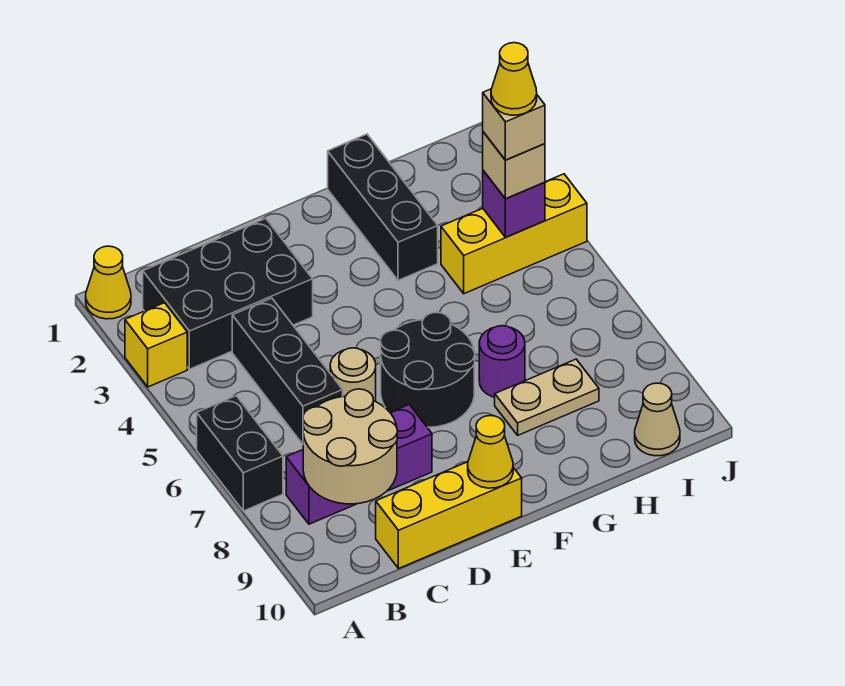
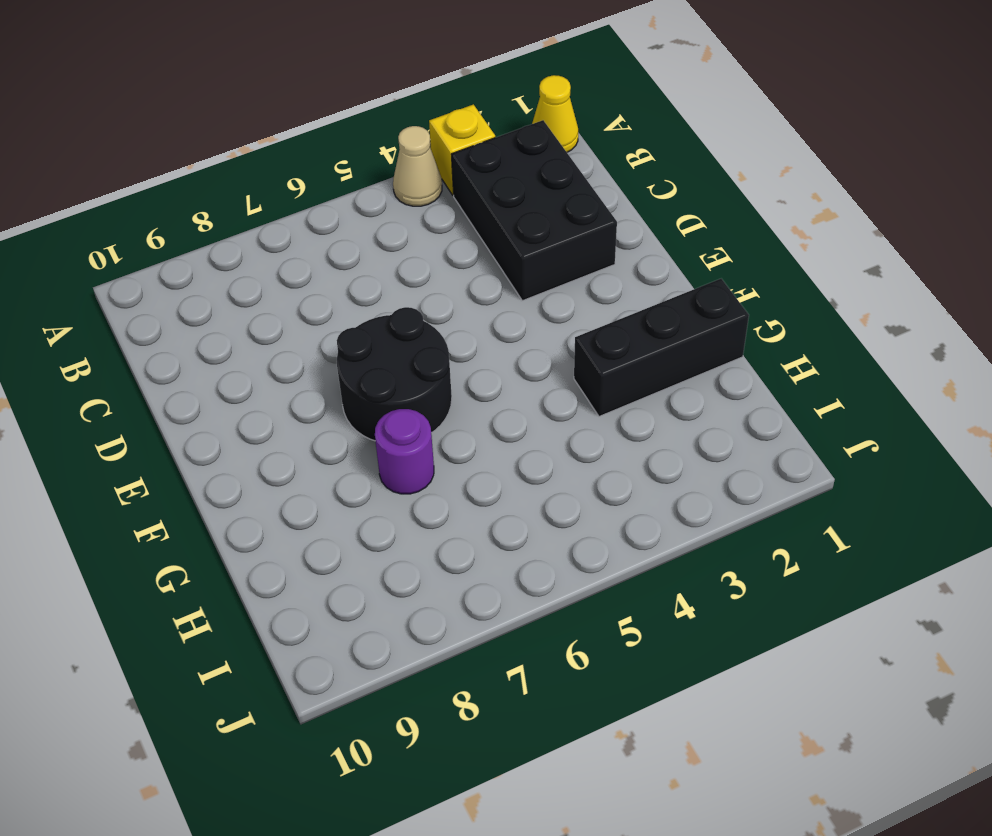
tan 1x1 cone [393,126,442,206] -> tan 1x1 cone moved to [635,383,680,456]
none -> black 1x2 brick [197,396,283,511]
none -> purple 1x3 brick [286,405,432,524]
none -> black 1x3 brick [232,298,343,444]

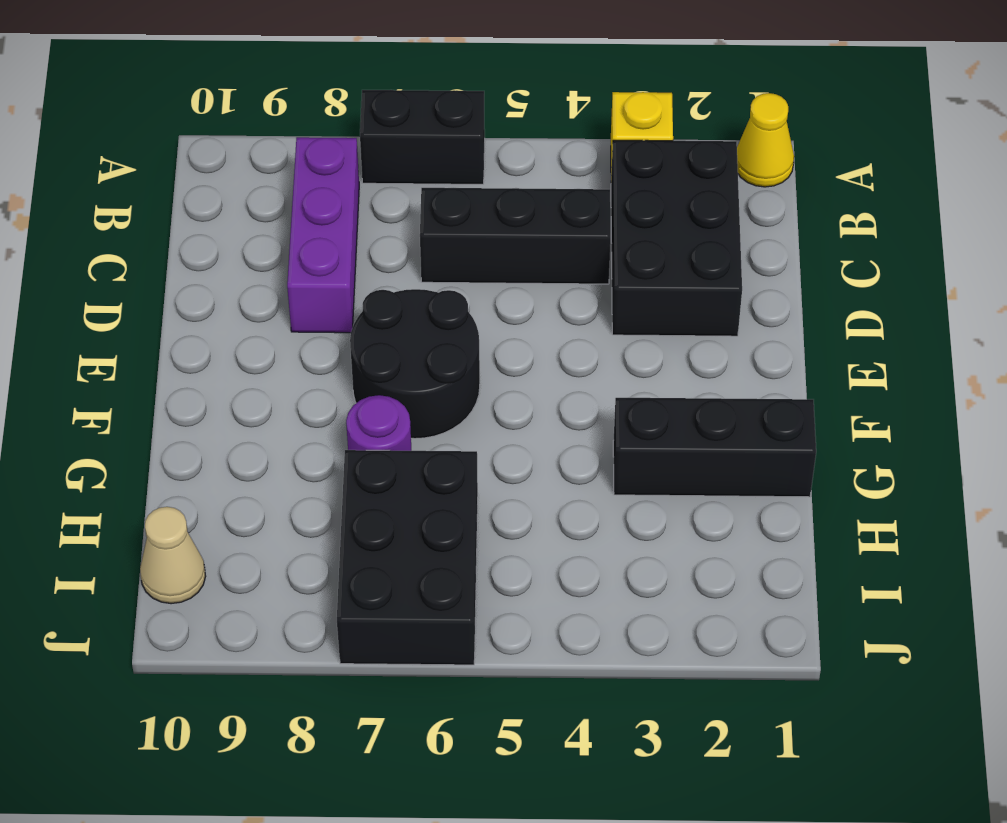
black 2x3 brick [337,450,478,665] -> none
none -> yellow 1x3 brick [376,462,522,569]
none -> tan 1x1 round brick [330,348,376,401]
none -> tan 1x2 plate [495,359,599,435]

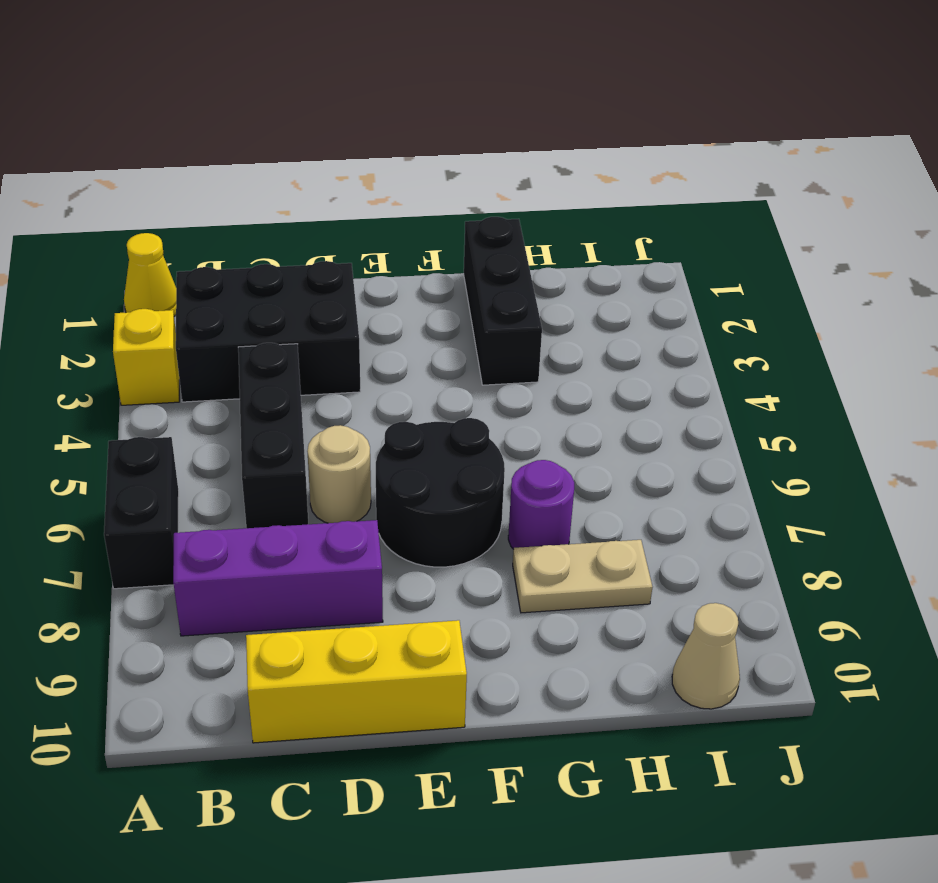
none -> yellow 1x3 brick [441,174,587,294]
none -> tan 2x2 round brick [303,389,397,504]
none -> yellow 1x1 cone [468,416,513,488]

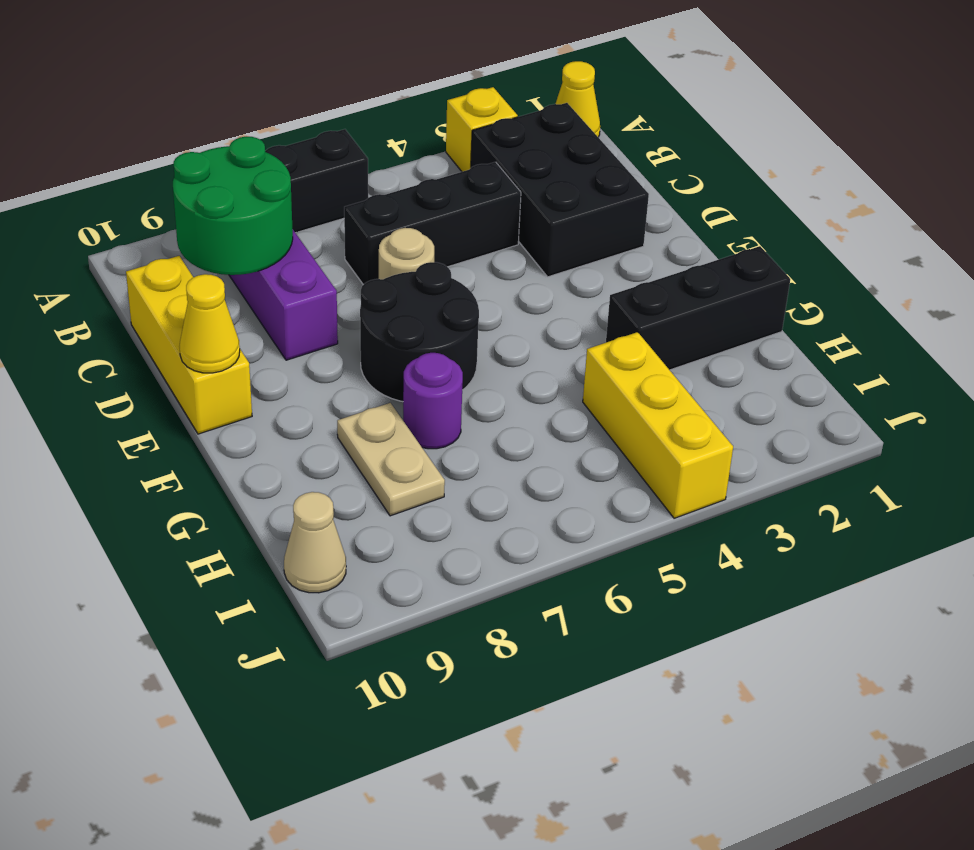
green 2x2 round brick [173,137,293,275] -> tan 2x2 round brick [303,389,397,504]
none -> purple 1x1 brick [483,171,545,237]
none -> tan 1x1 brick [483,132,545,199]
none -> tan 1x1 brick [483,89,545,160]

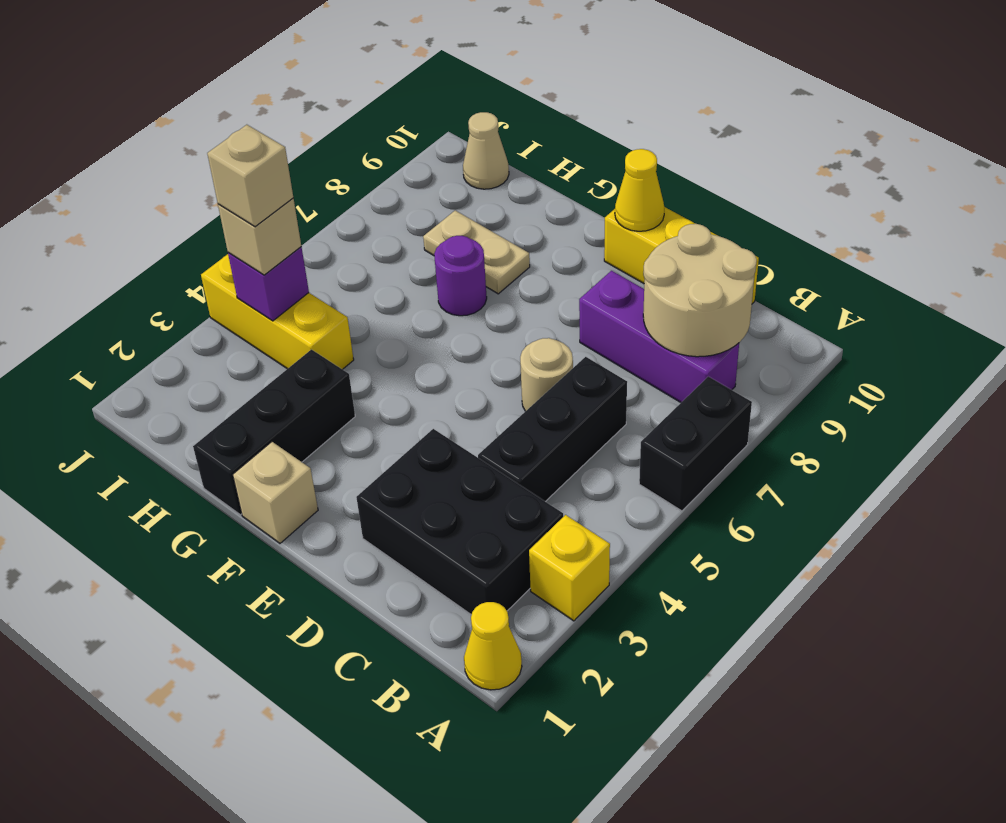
tan 1x1 brick [233,442,318,543] -> none
none -> black 2x2 round brick [381,312,475,427]
none -> yellow 1x1 cone [491,43,537,115]

